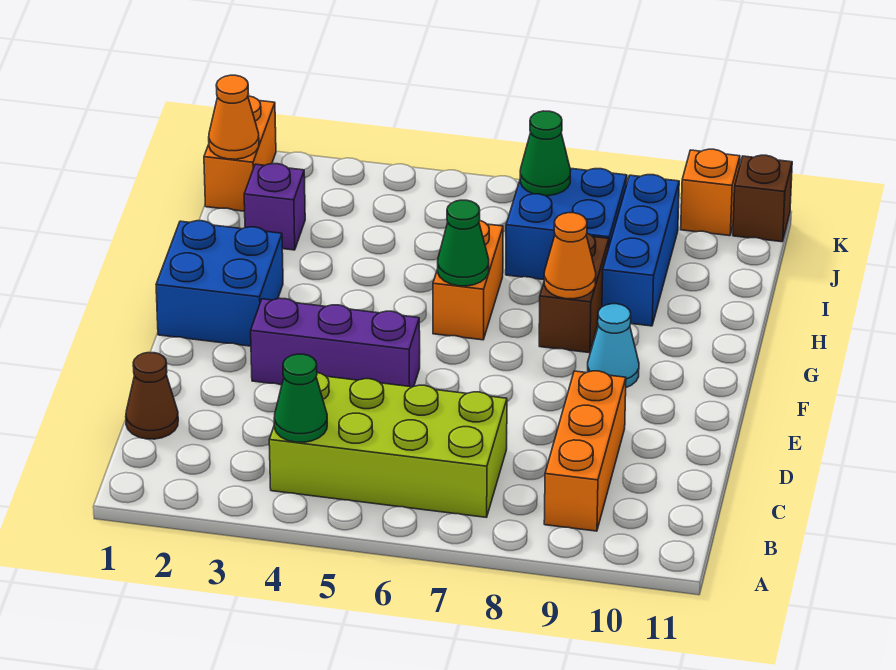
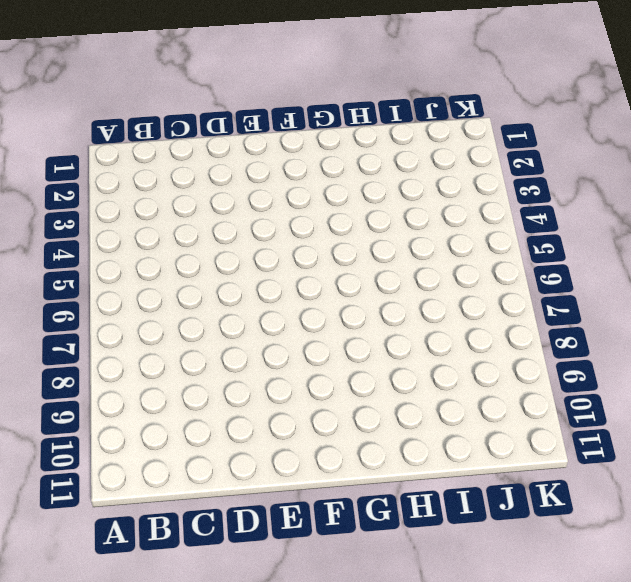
none -> lime 2x4 brick [269,373,507,517]
none -> orange 1x3 brick [544,371,626,531]
none -> brown 1x1 cone [126,353,178,439]

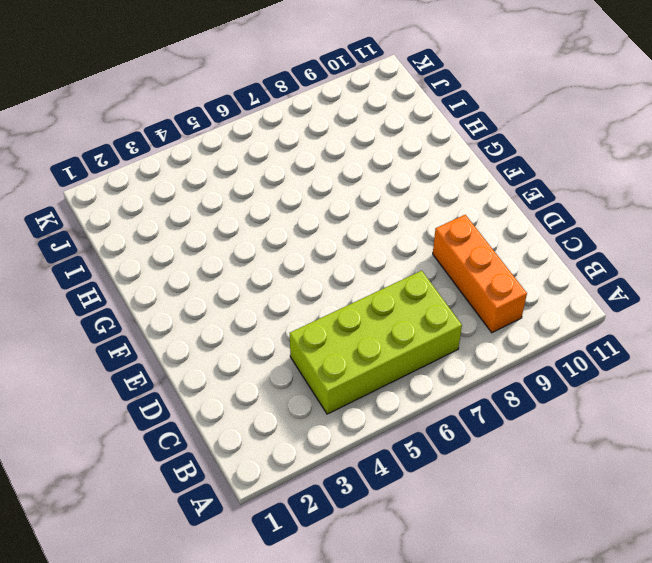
none -> brown 1x1 cone [126,353,178,439]
none -> purple 1x3 brick [251,298,420,387]
none -> blue 2x2 brick [156,221,283,346]

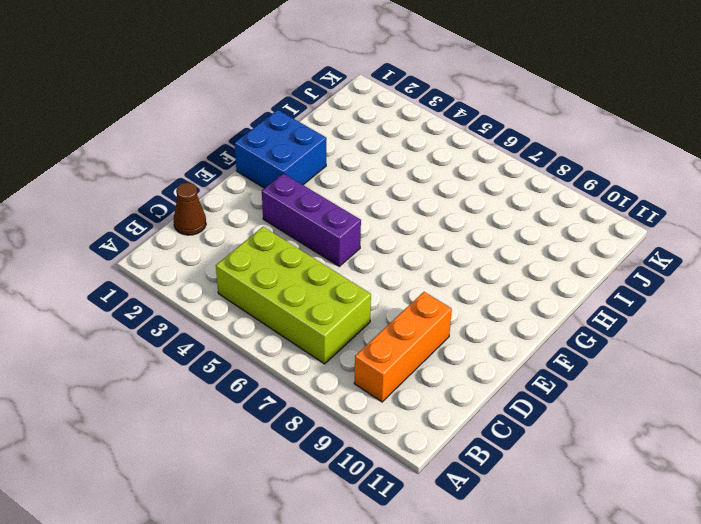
none -> cyan 1x1 cone [588,304,639,387]
none -> orange 1x2 brick [433,221,503,340]
none -> brown 1x2 brick [539,233,609,353]

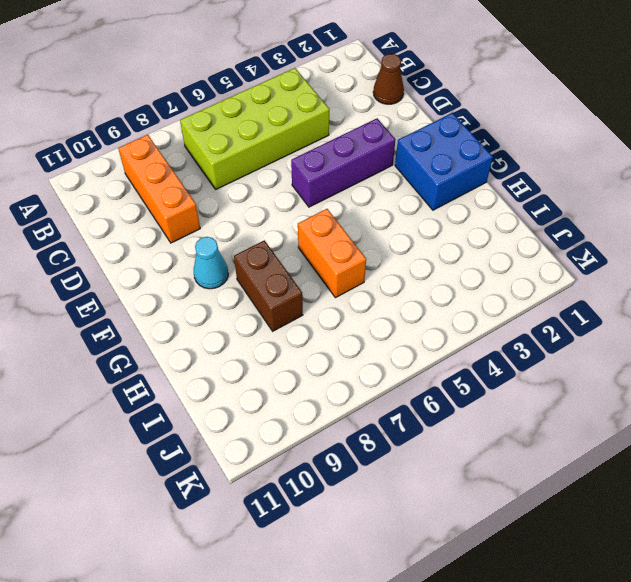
none -> blue 1x3 brick [602,175,679,326]
none -> purple 1x1 brick [244,164,305,250]
none -> blue 2x2 brick [506,168,627,280]

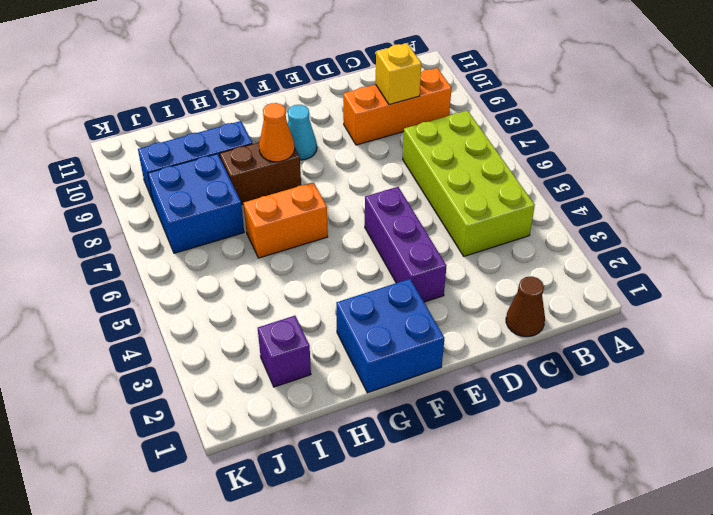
yellow 1x1 brick [376,43,421,105] -> none
none -> orange 1x2 brick [204,96,276,211]
none -> orange 1x1 brick [681,149,740,236]
none -> brown 1x1 brick [733,155,792,242]

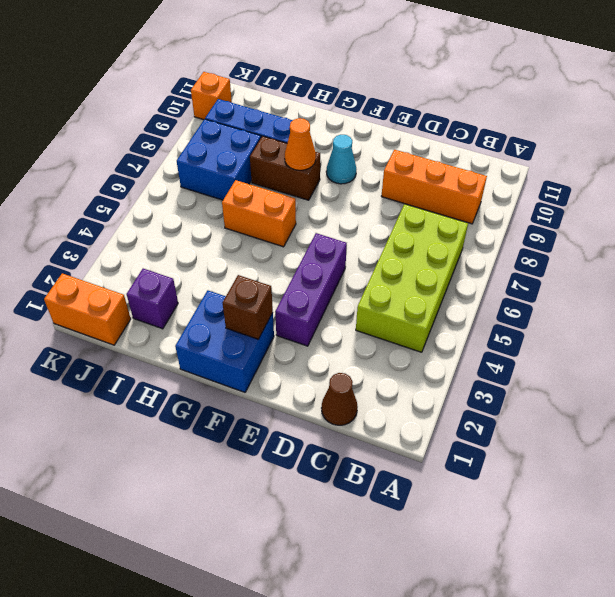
brown 1x1 brick [223,275,273,339] -> brown 1x1 brick moved to [733,155,792,242]
none -> green 1x1 cone [274,354,327,442]
none -> green 1x1 cone [438,200,489,286]
none -> orange 1x1 cone [209,75,259,159]

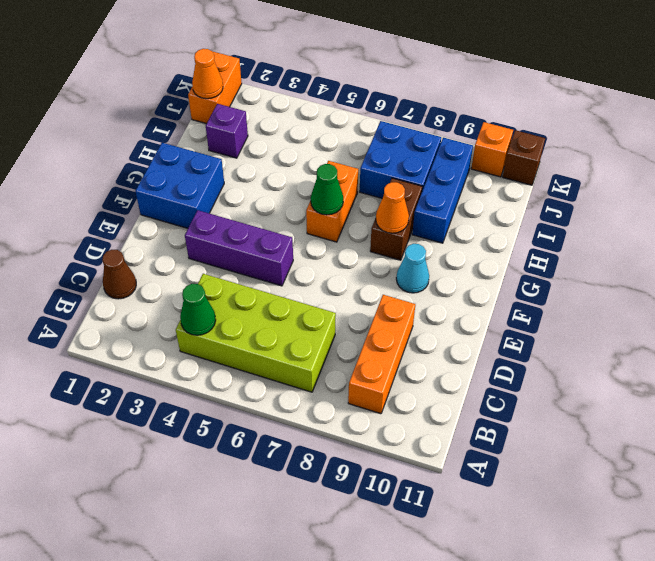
none -> green 1x1 cone [520,111,571,196]

